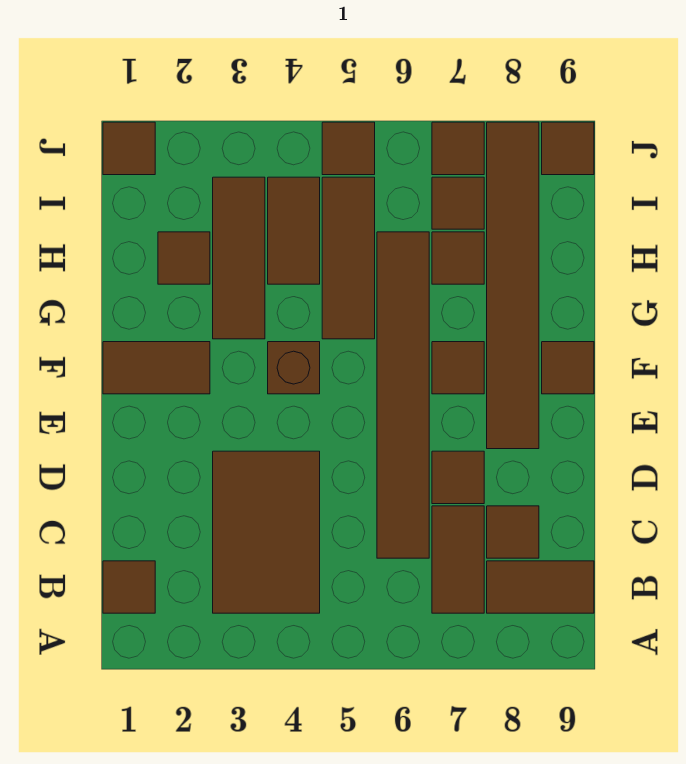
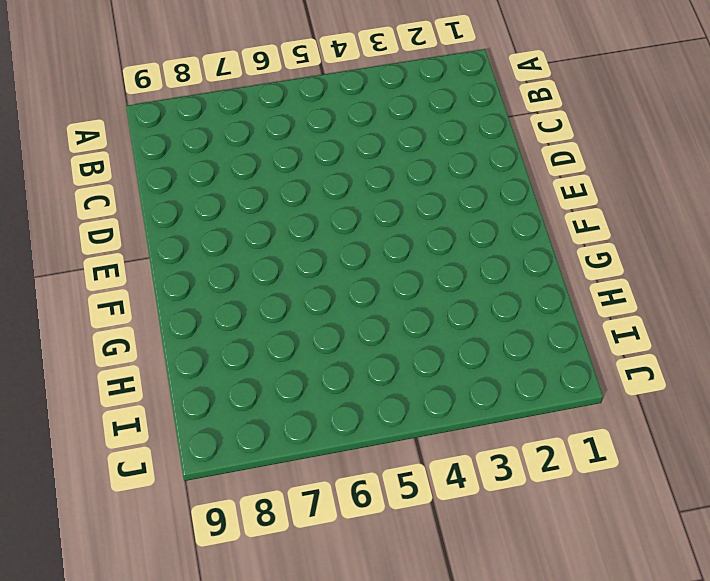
none -> brown 1x1 tile [103,561,155,613]
none -> brown 2x3 tile [213,451,320,613]
none -> brown 1x2 tile [432,506,484,613]

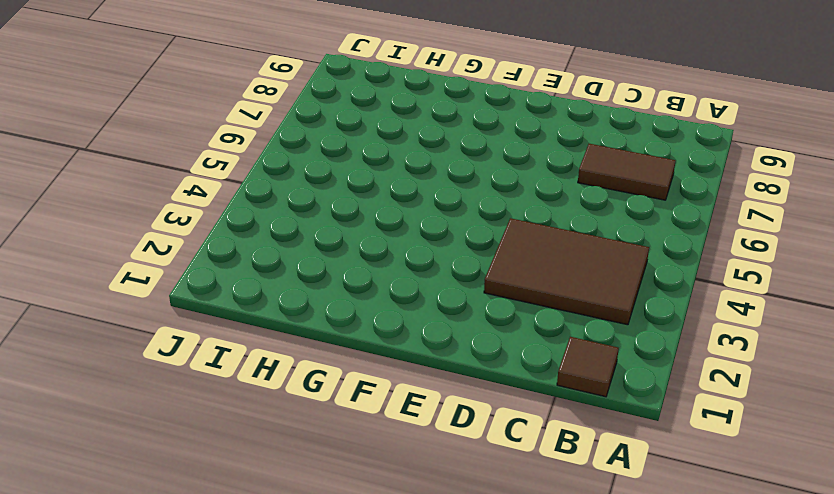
none -> brown 1x2 tile [487,561,594,613]
none -> brown 1x6 tile [377,232,429,558]
none -> brown 1x1 tile [487,506,539,558]

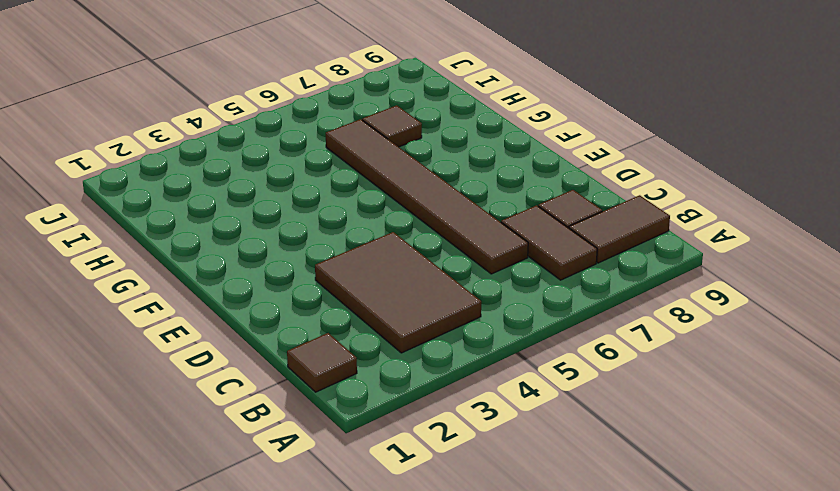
none -> brown 1x1 tile [432,451,484,504]
none -> brown 1x6 tile [487,122,539,449]
none -> brown 1x2 tile [103,342,210,394]

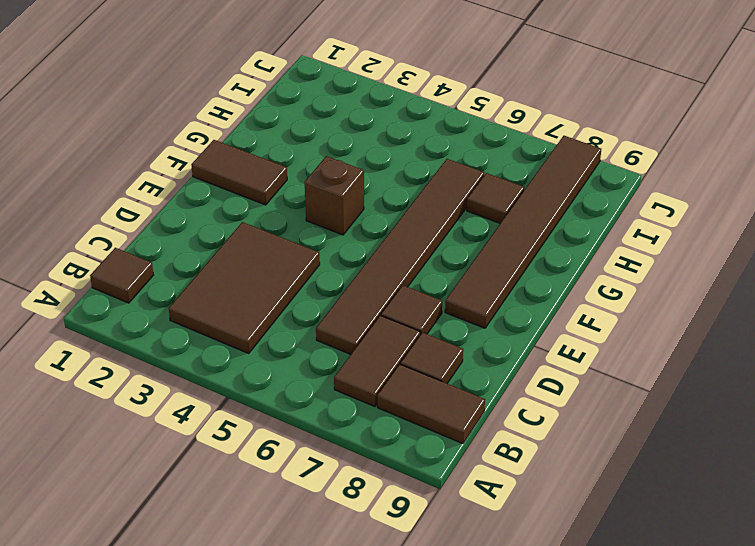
none -> brown 1x1 tile [432,342,484,394]
none -> brown 1x1 tile [542,342,594,394]
none -> brown 1x3 tile [213,177,265,339]

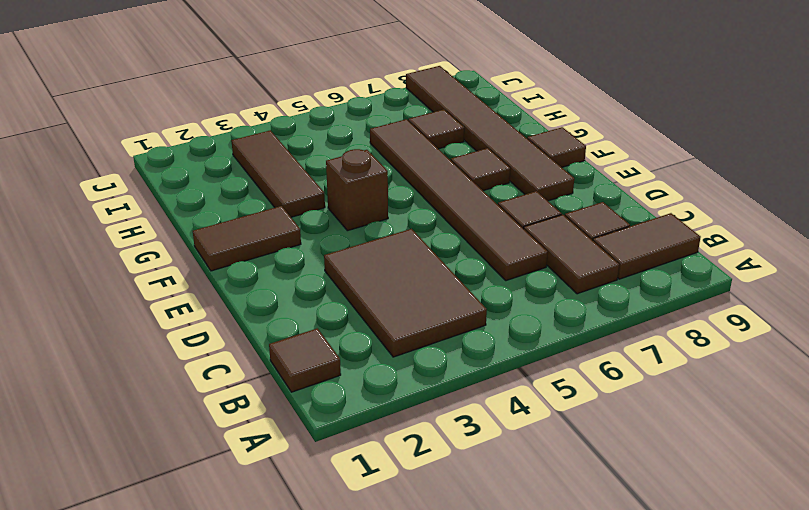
none -> brown 1x3 tile [322,177,375,339]
none -> brown 1x1 tile [158,232,210,284]
none -> brown 1x2 tile [268,177,320,284]

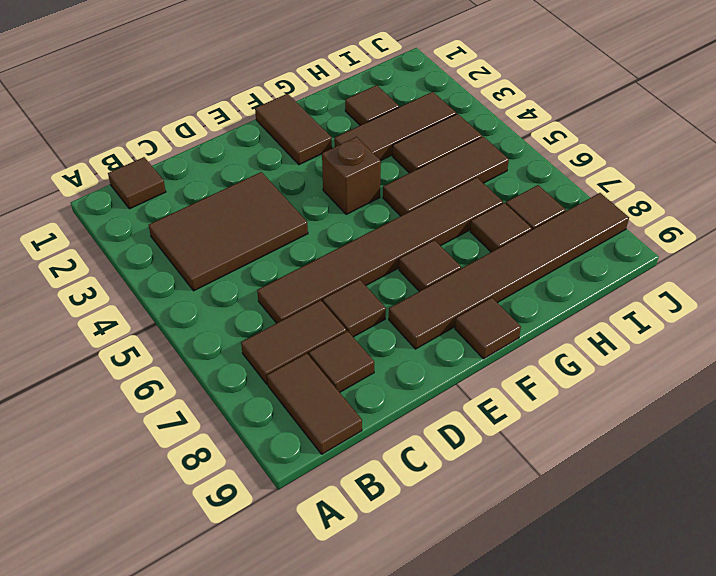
none -> brown 1x1 tile [103,122,155,175]
none -> brown 1x1 tile [322,122,375,175]
none -> brown 1x1 tile [432,122,484,175]

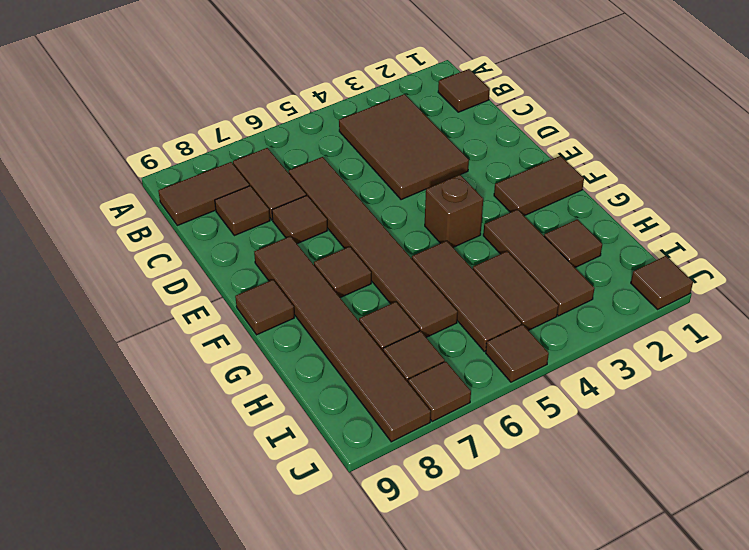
none -> brown 1x1 tile [542,122,594,175]

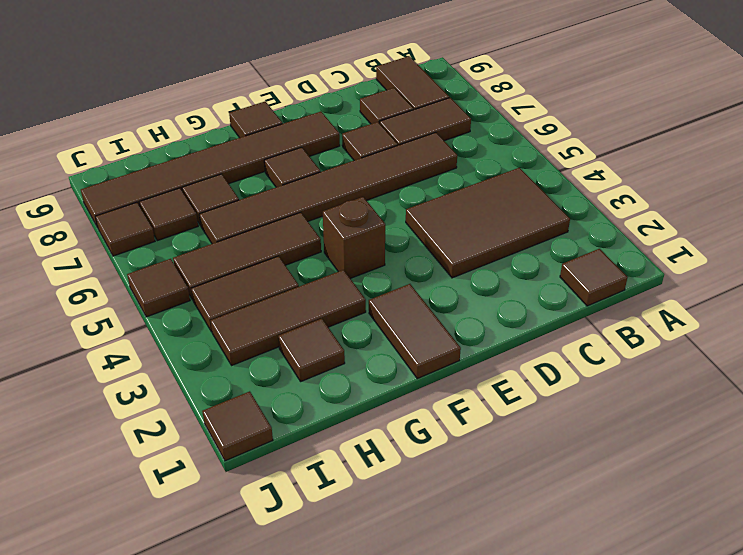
none -> brown 1x1 tile [542,122,594,175]

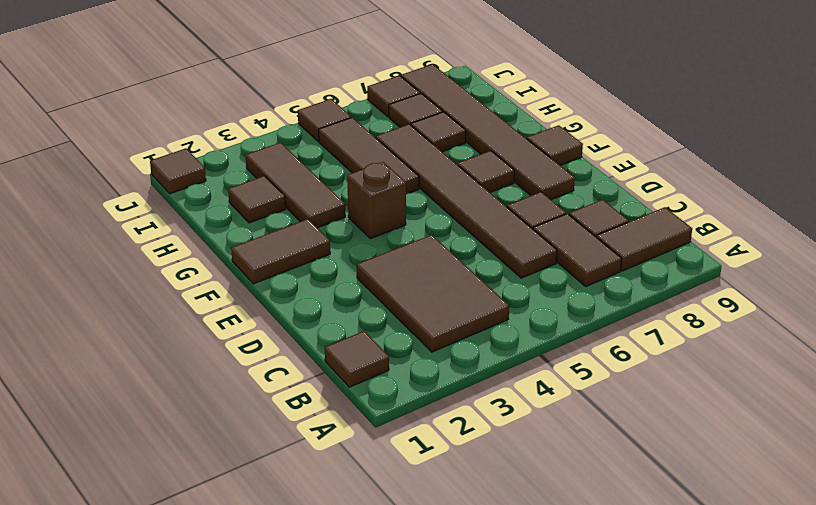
none -> brown 1x2 tile [268,177,320,284]
none -> brown 1x1 tile [542,122,594,175]

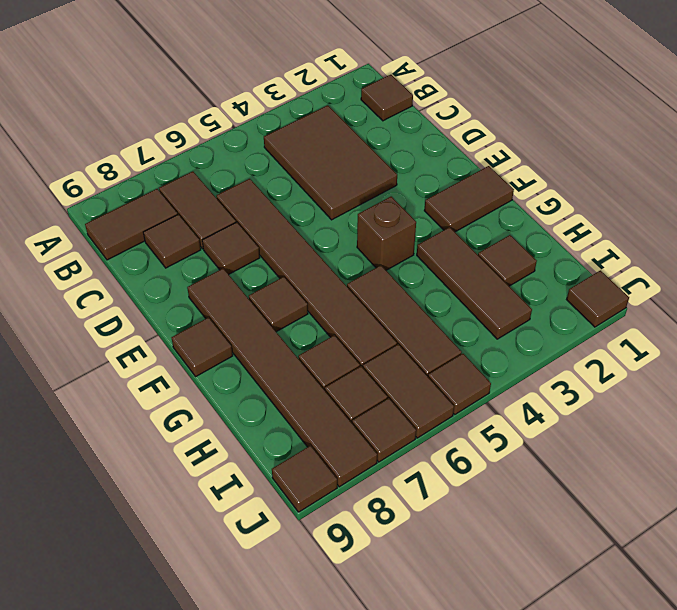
brown 1x2 tile [363,344,454,438] -> brown 1x2 tile moved to [268,177,320,284]

